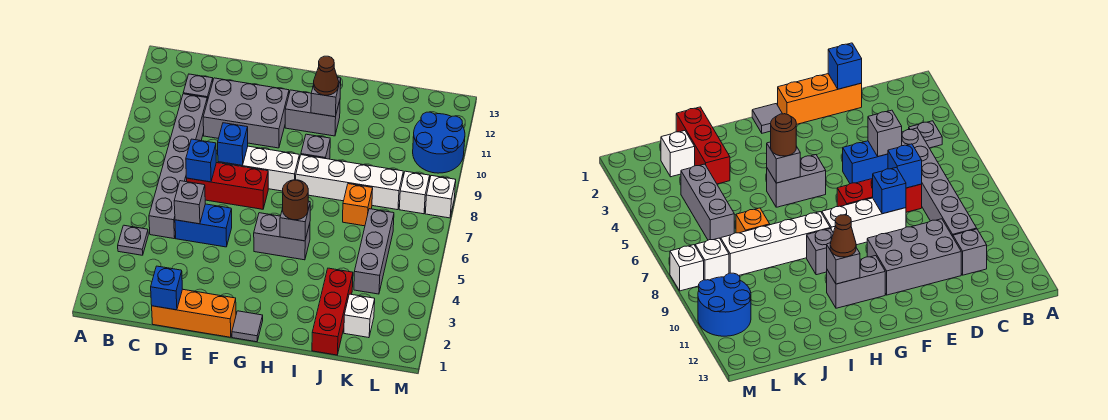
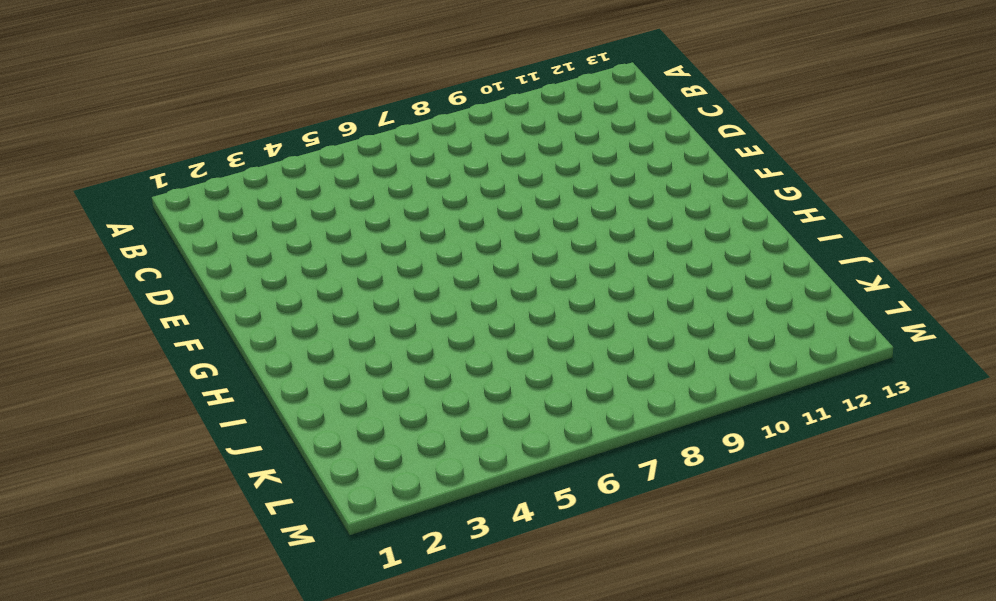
none -> grey 1x1 plate [118,225,148,255]
none -> grey 1x6 brick [149,94,207,238]
none -> grey 1x1 brick [183,74,213,101]

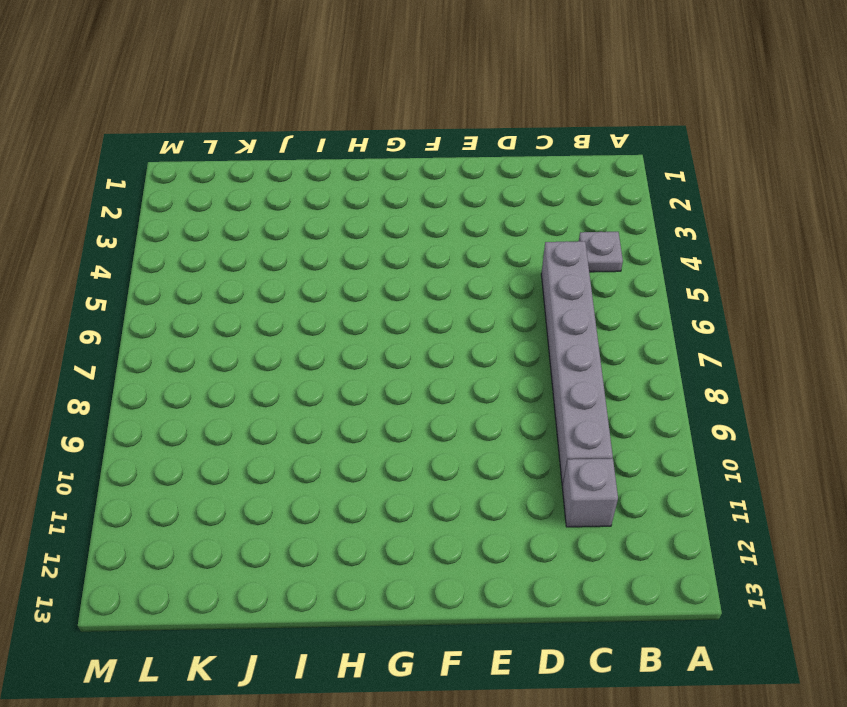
none -> orange 1x3 brick [152,289,236,337]
none -> blue 1x2 brick [175,204,232,247]
none -> red 1x3 brick [187,163,268,209]

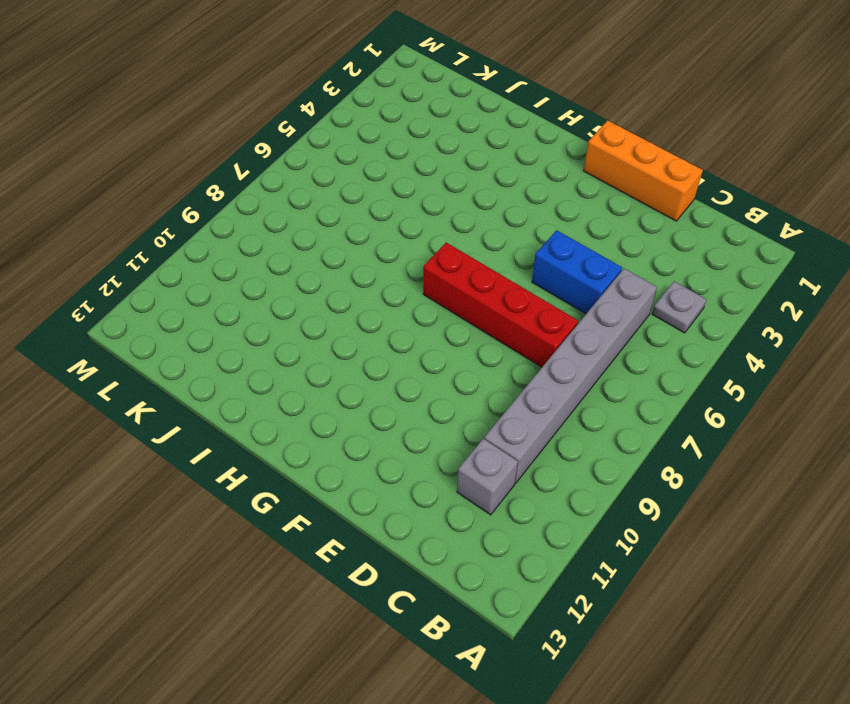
red 1x4 brick [423,243,578,367] -> red 1x3 brick [187,163,268,209]
none -> grey 2x3 brick [203,78,289,148]
none -> white 1x3 brick [218,146,299,191]
none -> grey 1x1 tile [232,311,263,342]

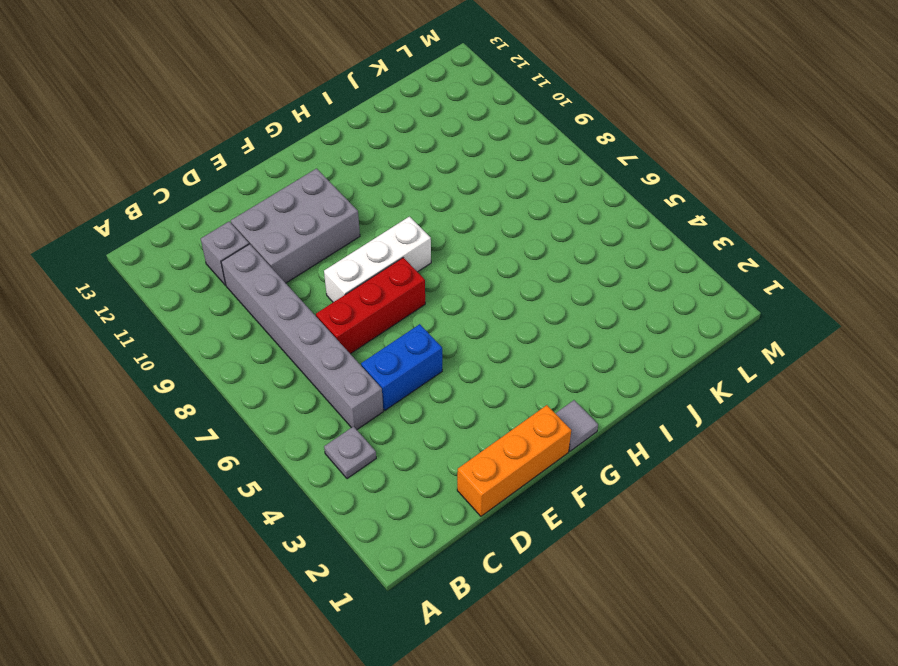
none -> grey 1x2 brick [254,213,310,260]
none -> grey 1x2 brick [285,90,340,136]
none -> white 1x4 brick [296,155,403,210]

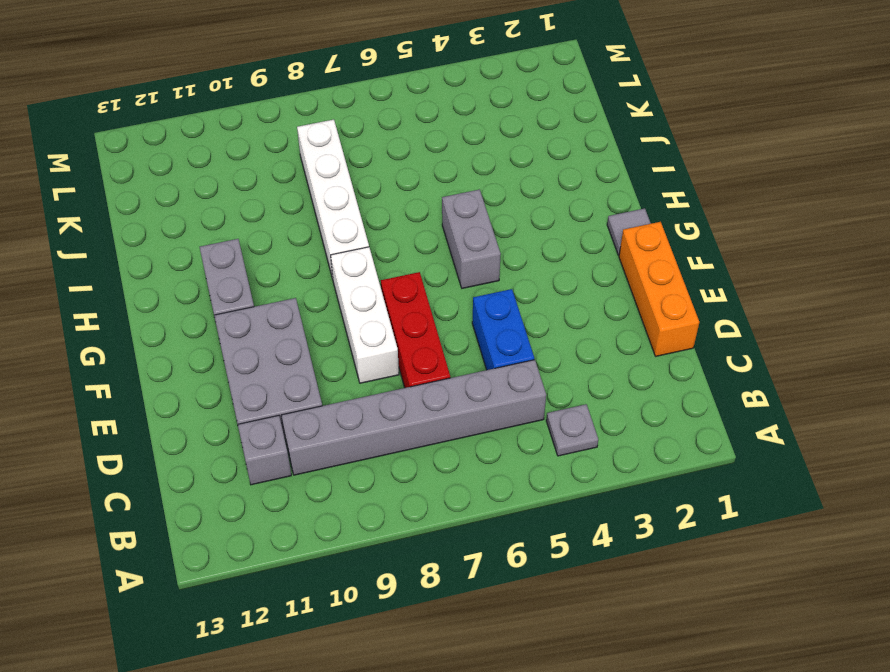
none -> grey 1x1 brick [301,134,330,159]
none -> red 1x3 brick [312,268,353,355]
none -> orange 1x1 brick [343,184,373,226]

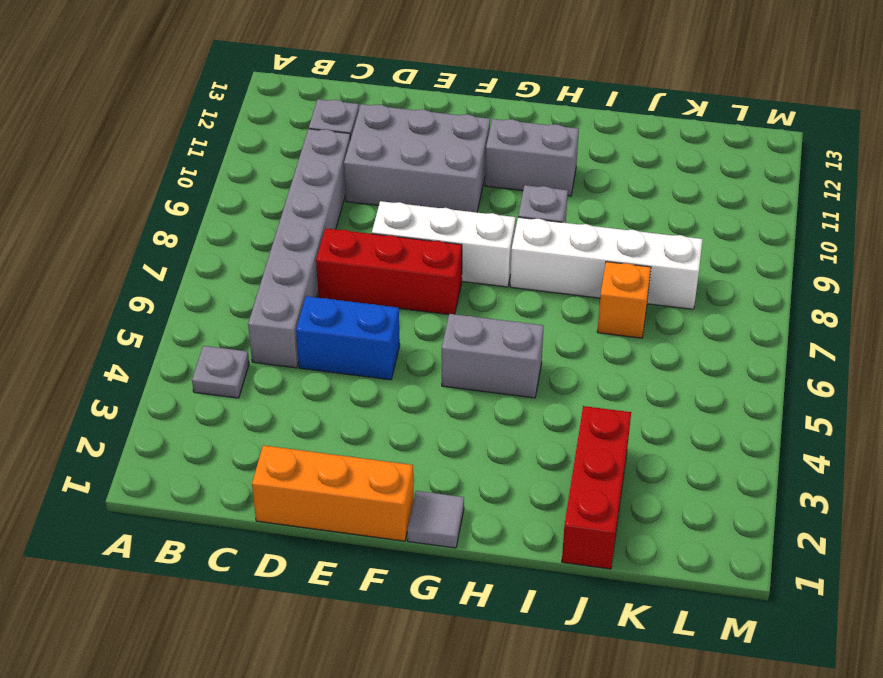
none -> white 1x1 brick [344,294,375,338]
none -> grey 1x3 brick [354,209,394,294]
none -> white 1x1 brick [399,171,430,214]

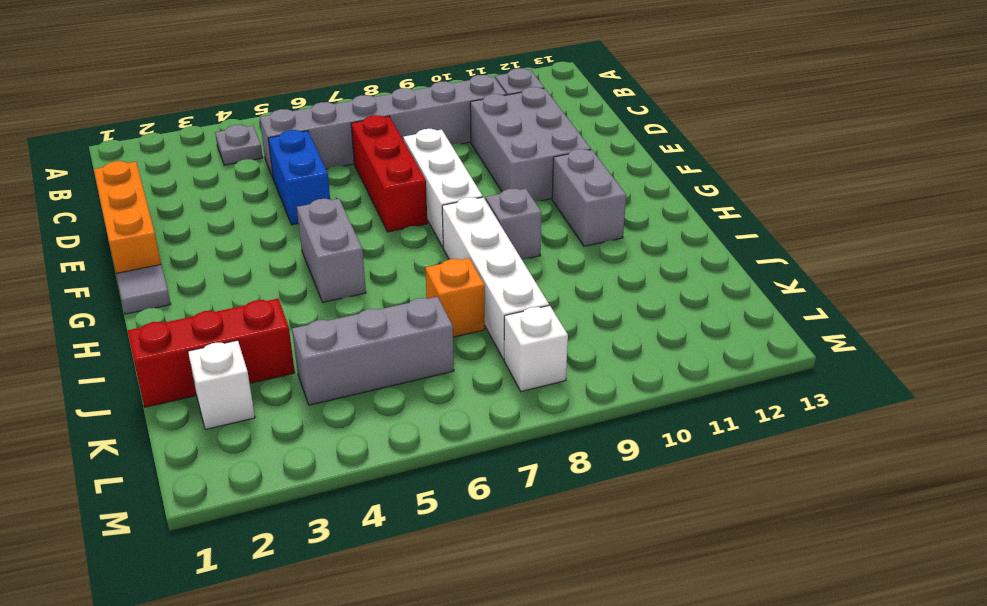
none -> blue 2x2 round brick [413,112,465,173]
none -> white 1x1 brick [425,176,456,218]
none -> blue 1x1 brick [151,266,182,310]

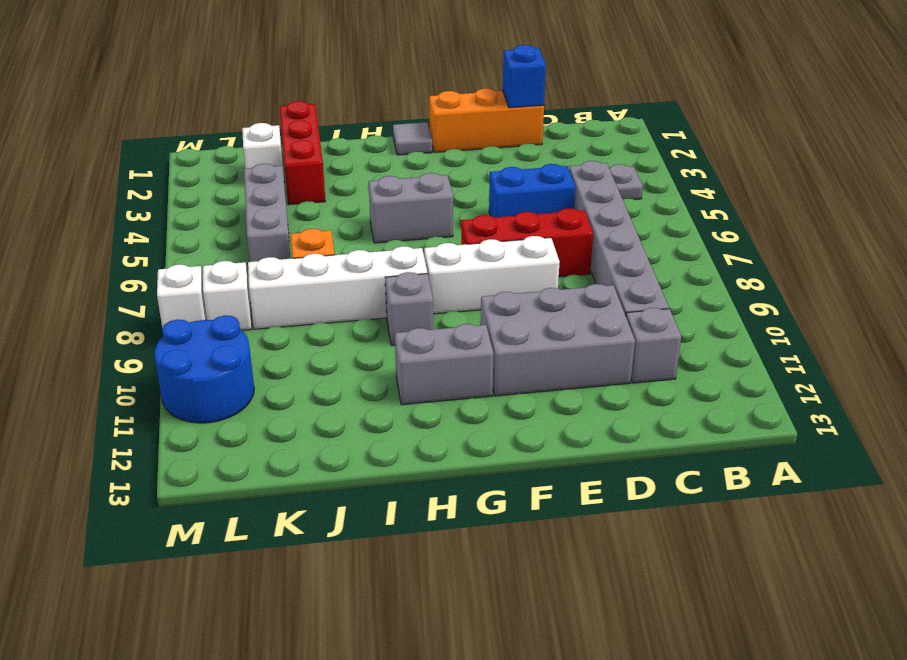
none -> grey 1x1 brick [174,181,205,224]
none -> blue 1x1 brick [186,139,216,182]
none -> blue 1x1 brick [218,123,248,166]

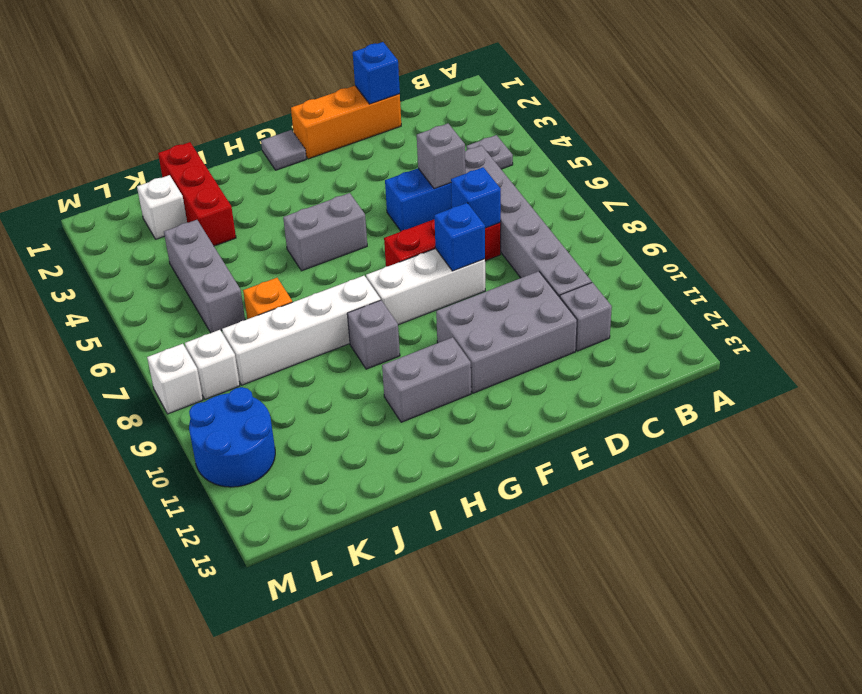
none -> grey 1x1 brick [280,201,310,241]
none -> grey 1x1 brick [311,78,341,117]
none -> brown 1x1 round brick [283,180,308,220]

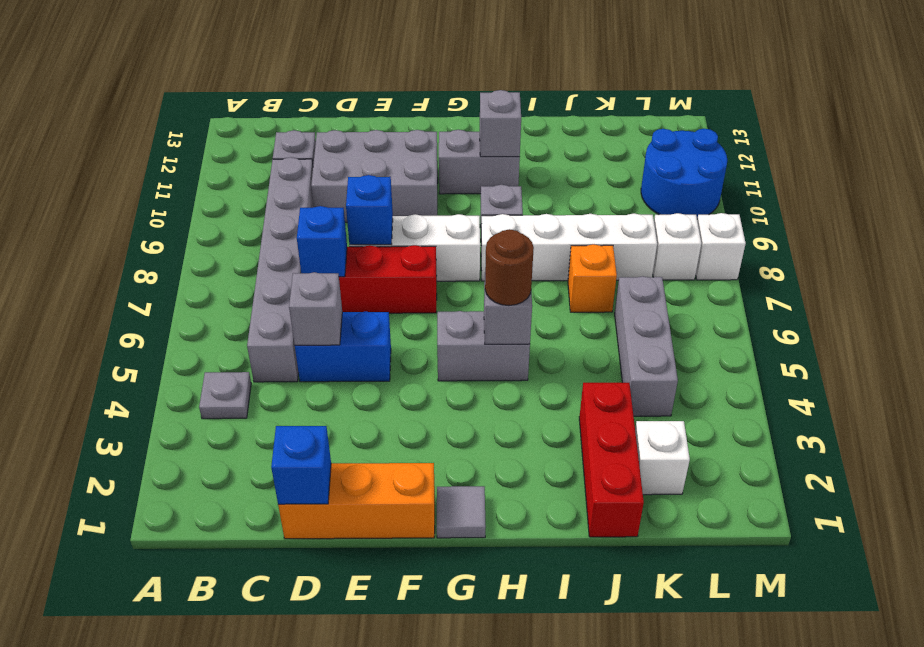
none -> brown 1x1 cone [314,56,339,95]

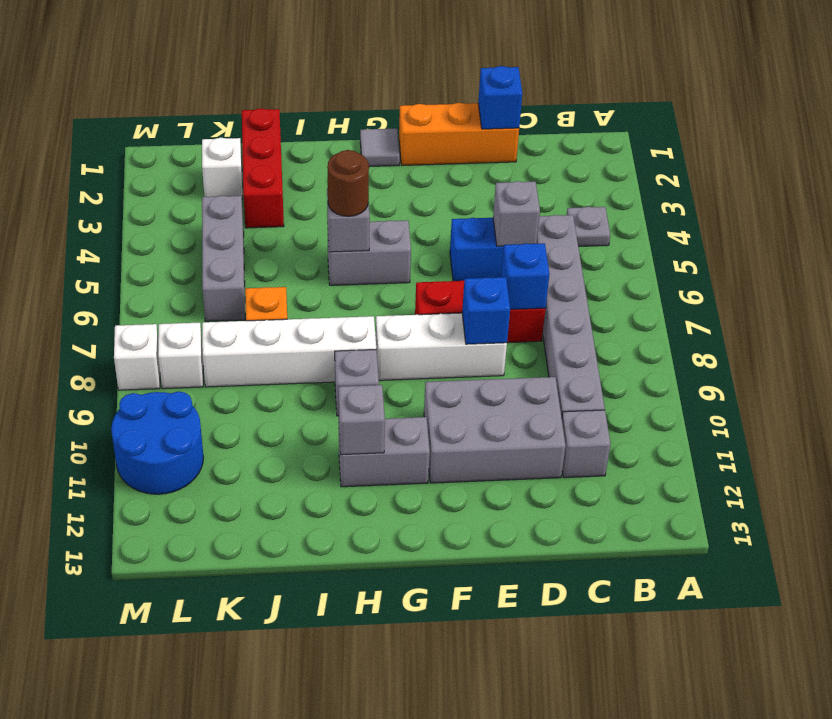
none -> brown 1x1 cone [314,56,339,95]

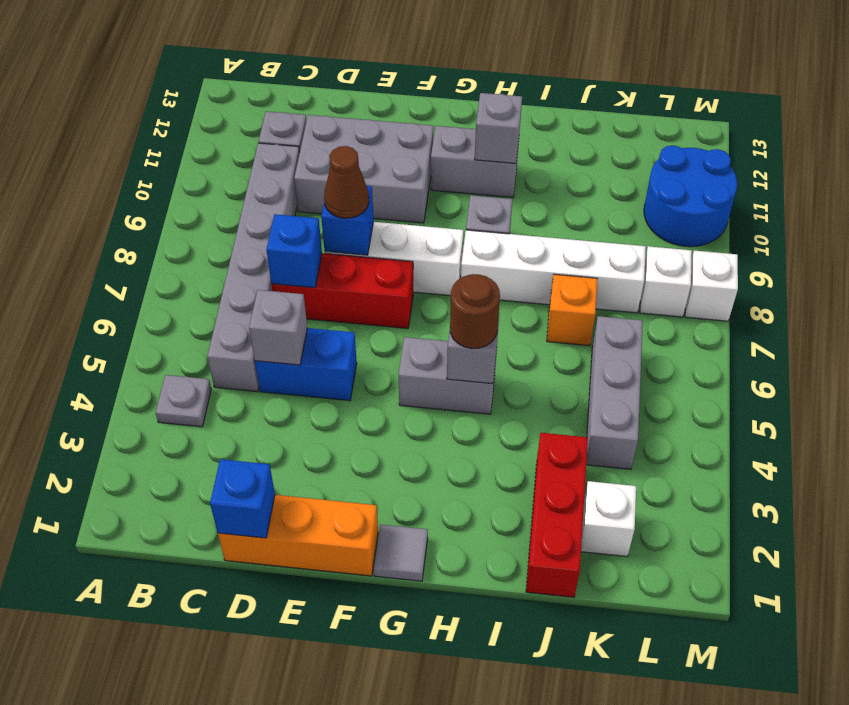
brown 1x1 cone [324,146,369,218] -> brown 1x1 cone moved to [314,56,339,95]

